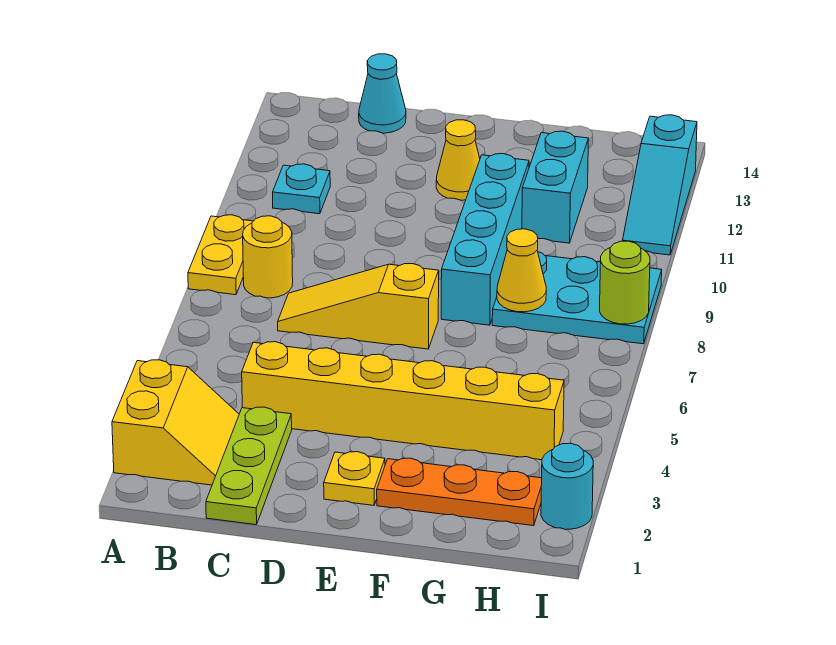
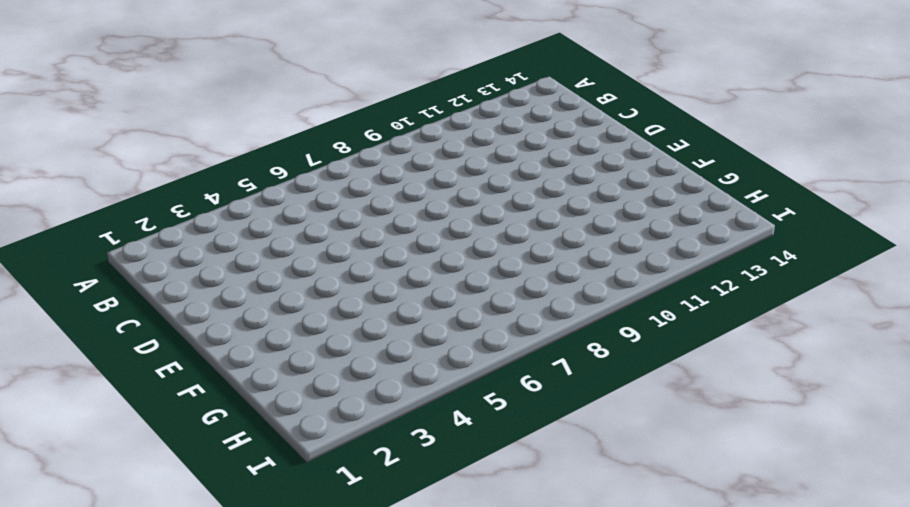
none -> yellow 2x2 slope [112,360,239,485]
none -> yellow 1x2 plate [188,215,253,295]
none -> yellow 1x1 round brick [243,216,293,298]

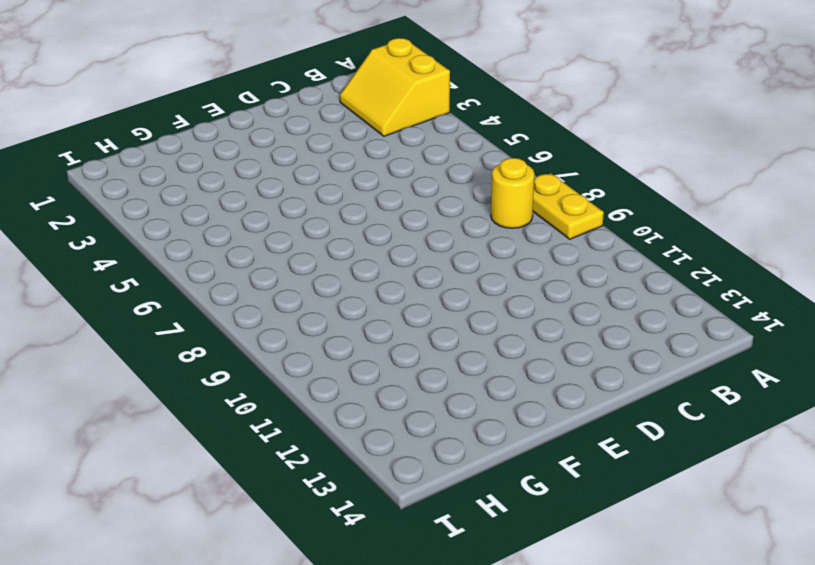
none -> cyan 1x1 plate [273,164,330,214]
none -> lime 1x3 plate [206,407,292,525]
none -> yellow 1x6 brick [242,342,564,460]

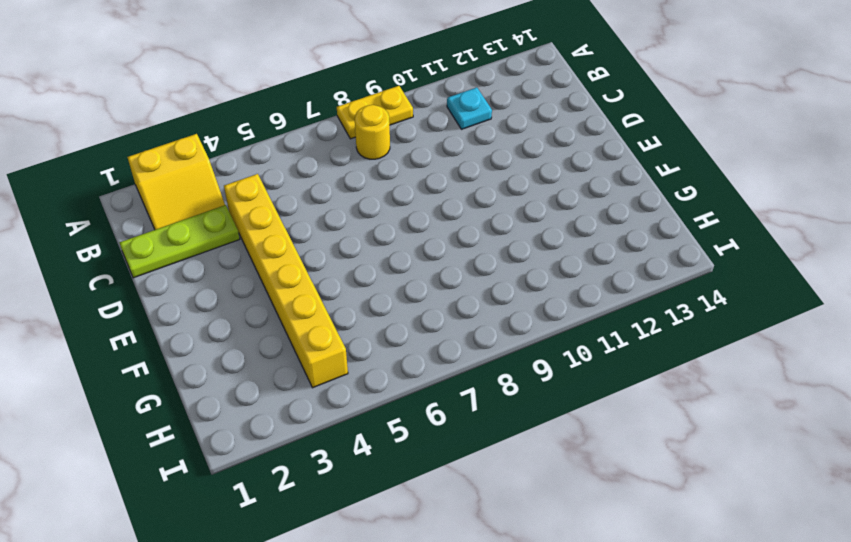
none -> yellow 1x3 slope [278,264,439,349]
none -> cyan 1x1 cone [359,54,406,133]
none -> yellow 1x1 plate [324,452,385,505]

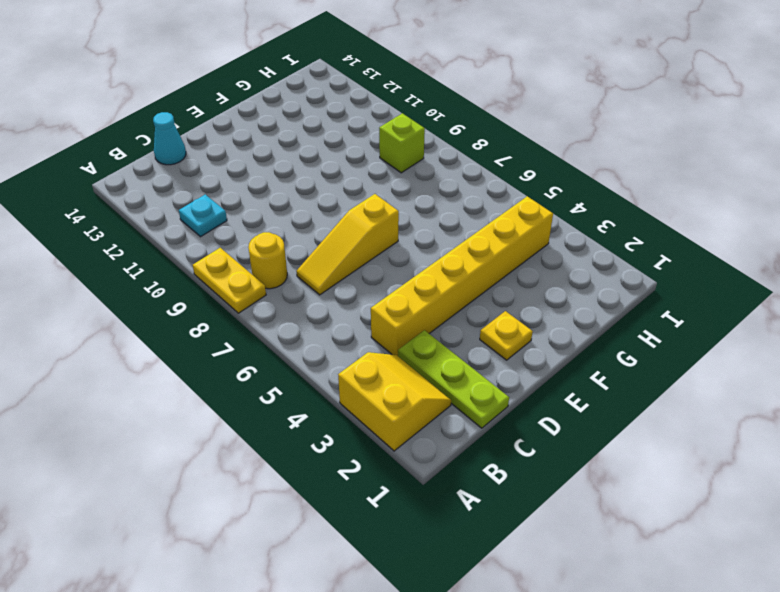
lime 1x1 brick [379,113,425,173] -> cyan 2x3 plate [492,252,662,344]
none -> yellow 1x1 cone [436,120,480,200]
none -> orange 1x3 plate [377,458,542,526]
none -> cyan 1x4 brick [441,154,529,325]

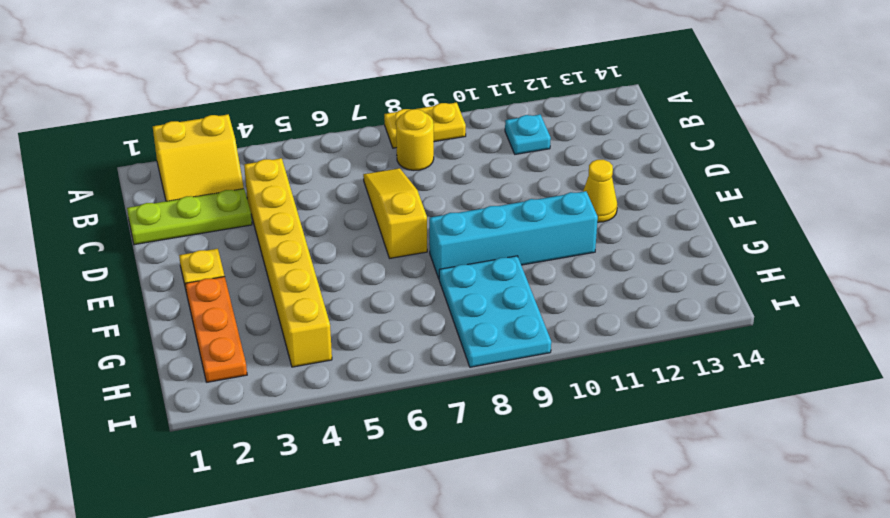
none -> cyan 1x1 cone [359,54,406,133]
none -> cyan 1x2 brick [522,131,588,243]
none -> cyan 1x1 round brick [541,443,593,529]

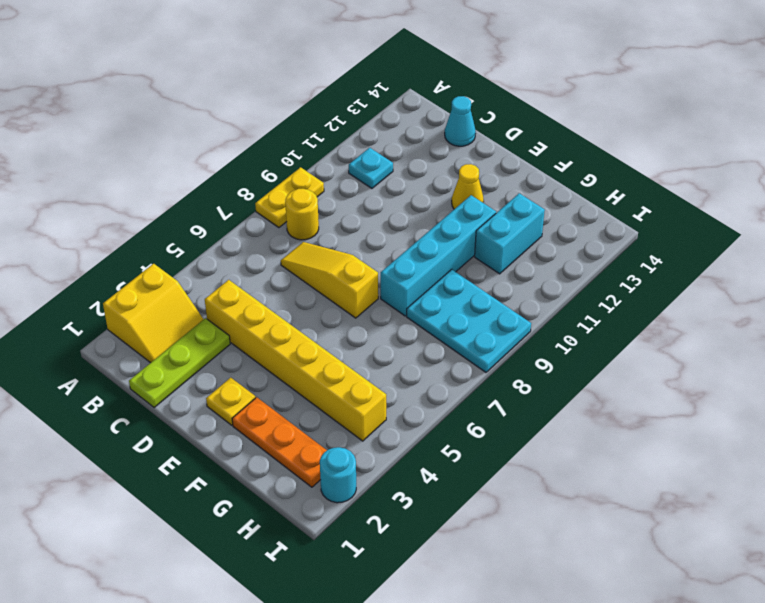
none -> cyan 1x3 slope [623,115,697,255]
none -> yellow 1x1 cone [497,229,546,312]
none -> lime 1x1 round brick [600,241,650,324]

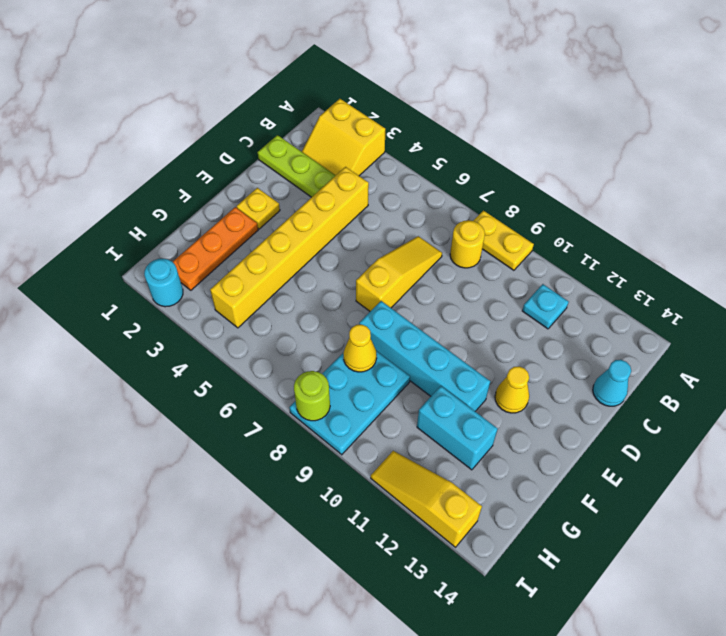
yellow 1x3 slope [371,451,482,547] -> cyan 1x3 slope [623,115,697,255]

